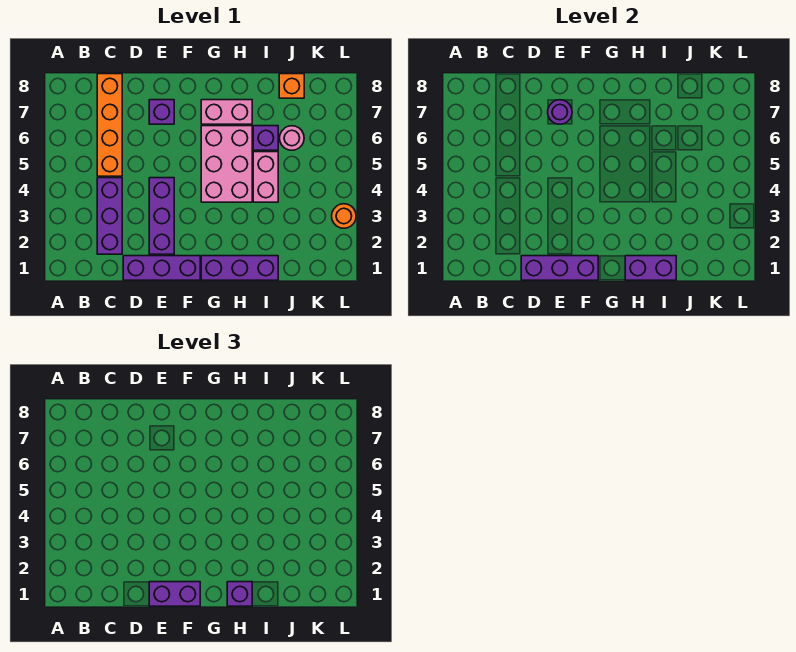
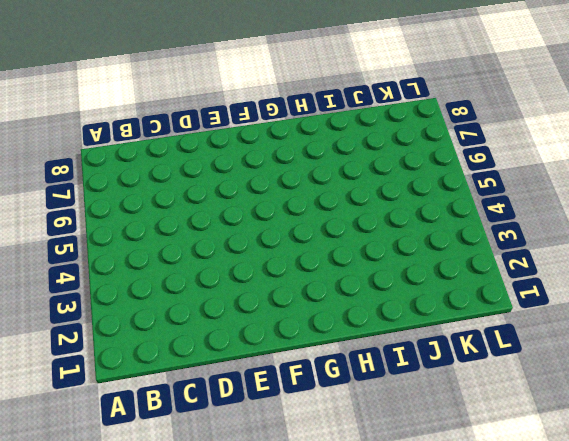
none -> purple 1x3 brick [97,178,122,254]
none -> orange 1x4 brick [97,74,122,176]
none -> purple 1x3 brick [123,256,200,280]

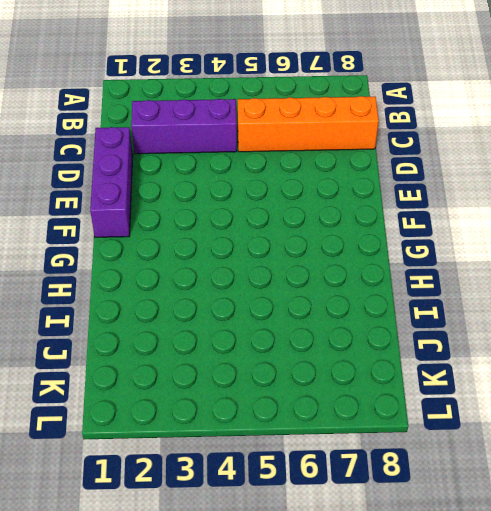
none -> purple 1x3 brick [149,178,174,254]
none -> purple 1x1 brick [149,100,174,124]
none -> purple 1x3 brick [201,256,278,280]

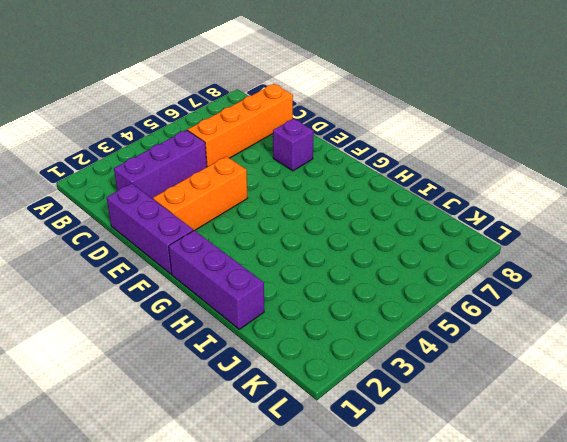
orange 1x3 brick [153,156,247,231] -> purple 1x3 brick [149,178,174,254]
none -> pink 2x3 brick [201,126,252,202]
none -> pink 1x2 brick [201,100,252,124]
none -> pink 1x2 brick [253,152,278,202]

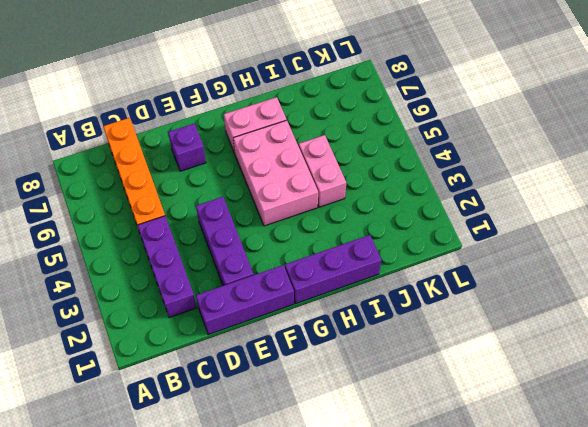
none -> purple 1x1 brick [253,126,278,150]
none -> pink 1x1 round brick [280,126,304,150]
none -> orange 1x1 brick [279,74,304,98]

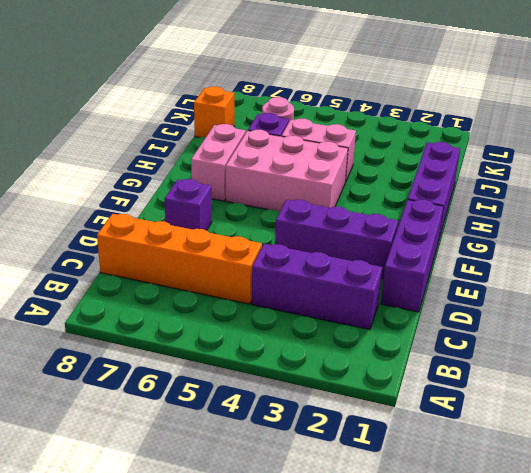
none -> orange 1x1 round brick [332,204,356,228]
none -> purple 1x3 brick [521,256,598,280]
none -> purple 1x1 round brick [548,100,572,124]

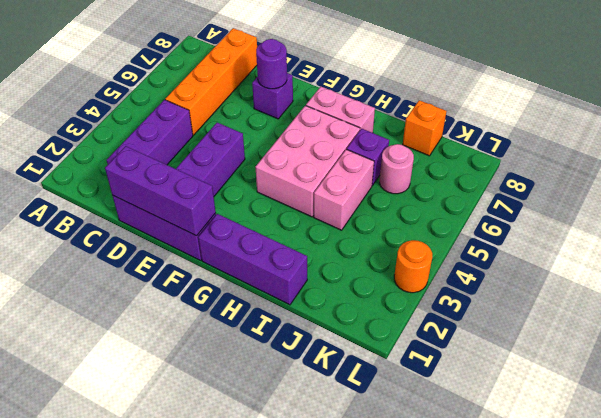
none -> purple 1x2 brick [625,256,676,280]
none -> purple 1x2 brick [149,582,200,606]
none -> purple 1x1 brick [227,582,252,606]

